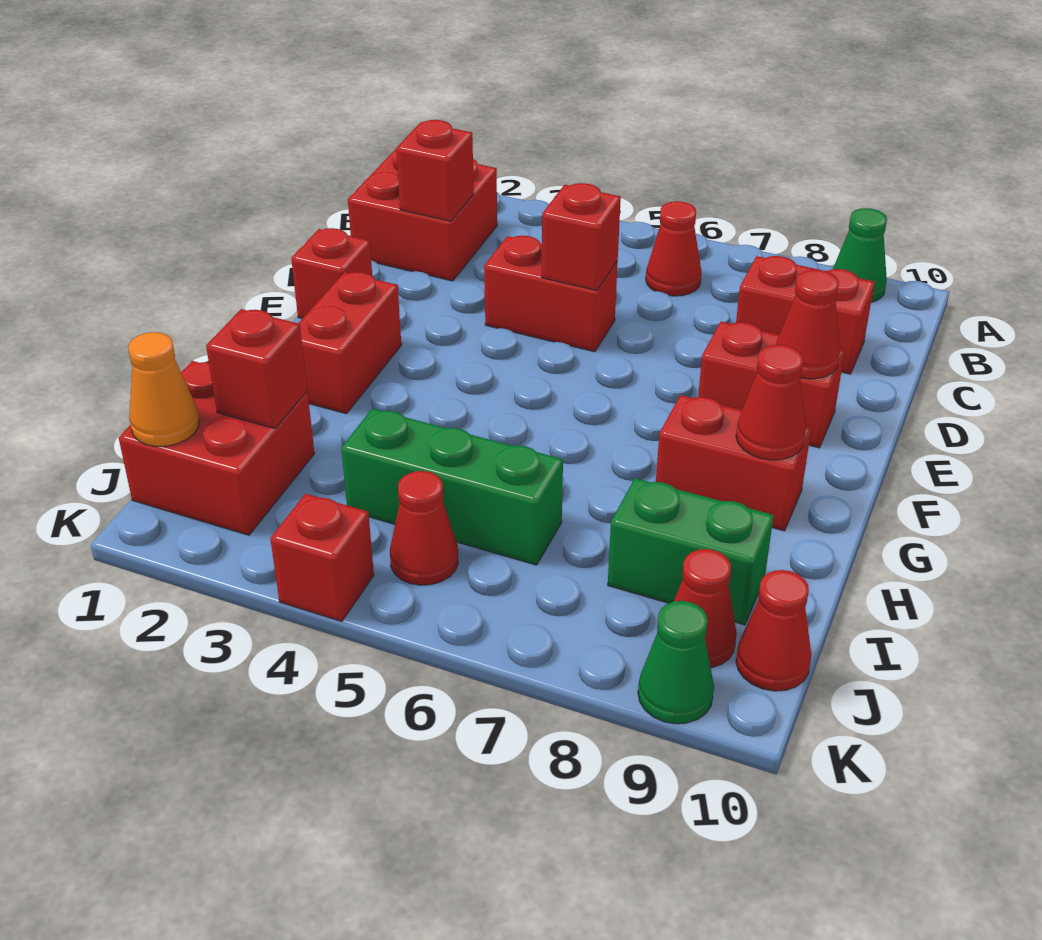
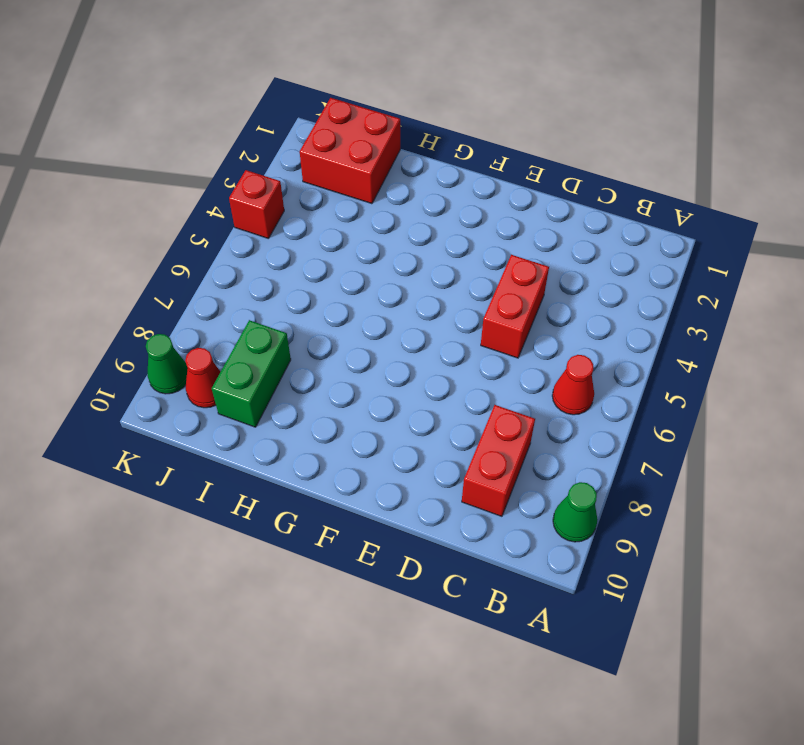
none -> red 2x2 brick [348,149,497,281]
none -> red 1x1 brick [291,228,372,319]
none -> red 1x2 brick [698,322,845,448]

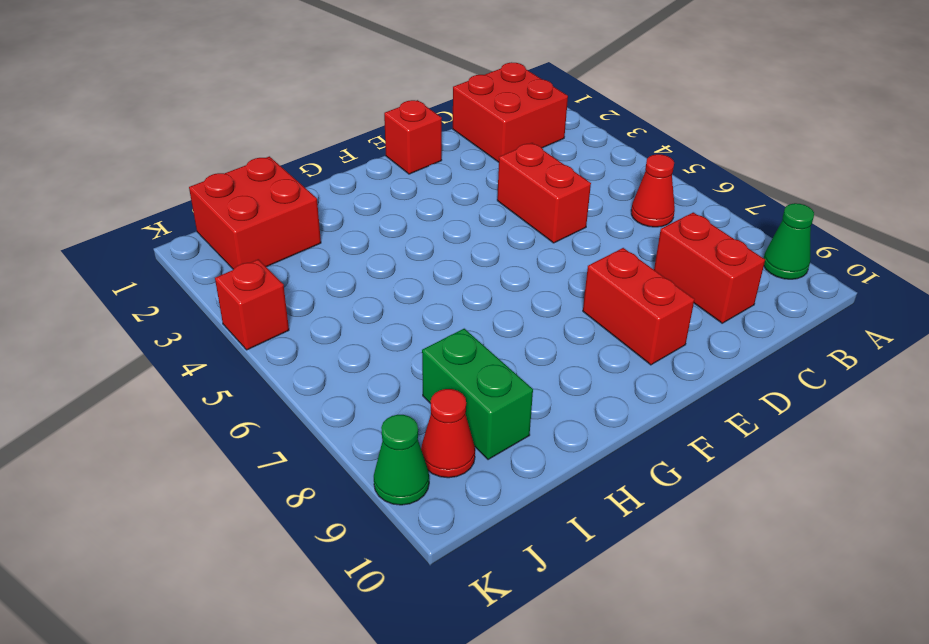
none -> red 1x2 brick [299,272,401,414]
none -> red 1x2 brick [656,395,812,531]
none -> green 1x3 brick [341,409,563,565]

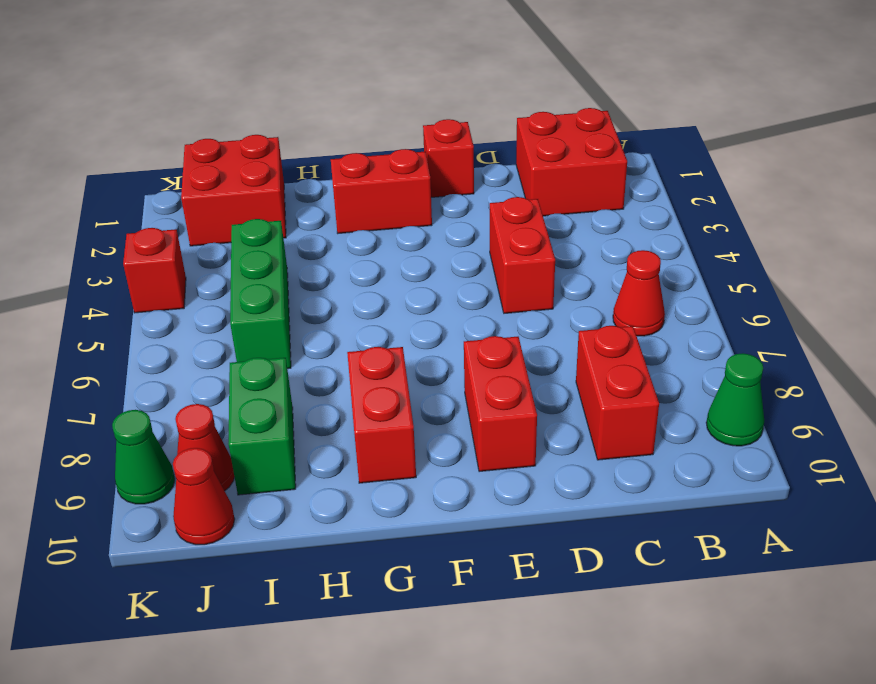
none -> red 1x1 cone [390,471,458,585]
none -> red 1x1 brick [396,120,474,221]
none -> red 1x1 brick [542,183,621,290]

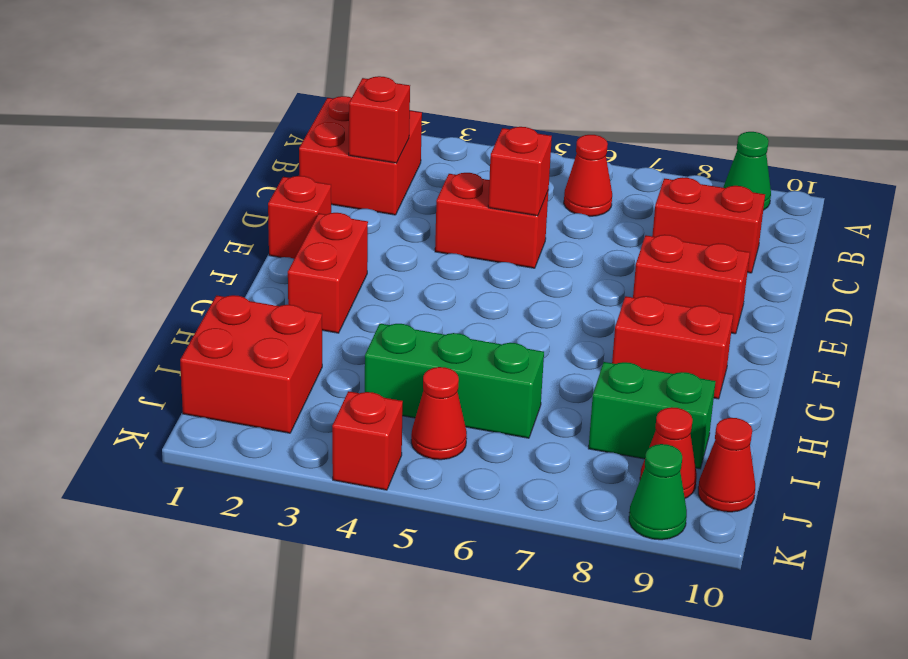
none -> red 1x1 cone [776,270,840,379]
none -> red 1x1 cone [736,345,806,460]
none -> red 1x1 brick [206,309,307,429]

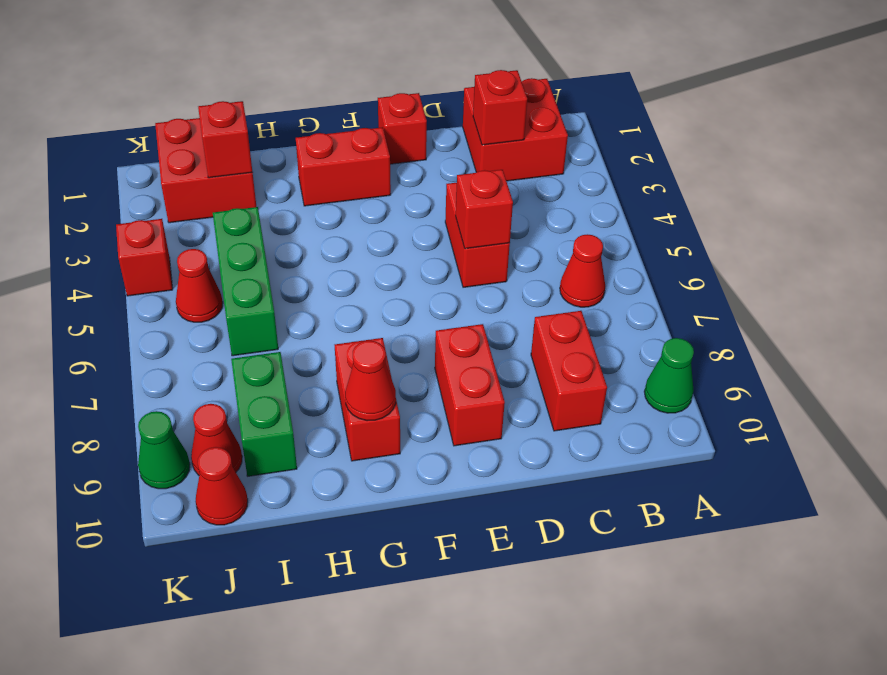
none -> red 1x1 cone [776,270,840,379]
none -> orange 1x1 cone [128,332,199,447]

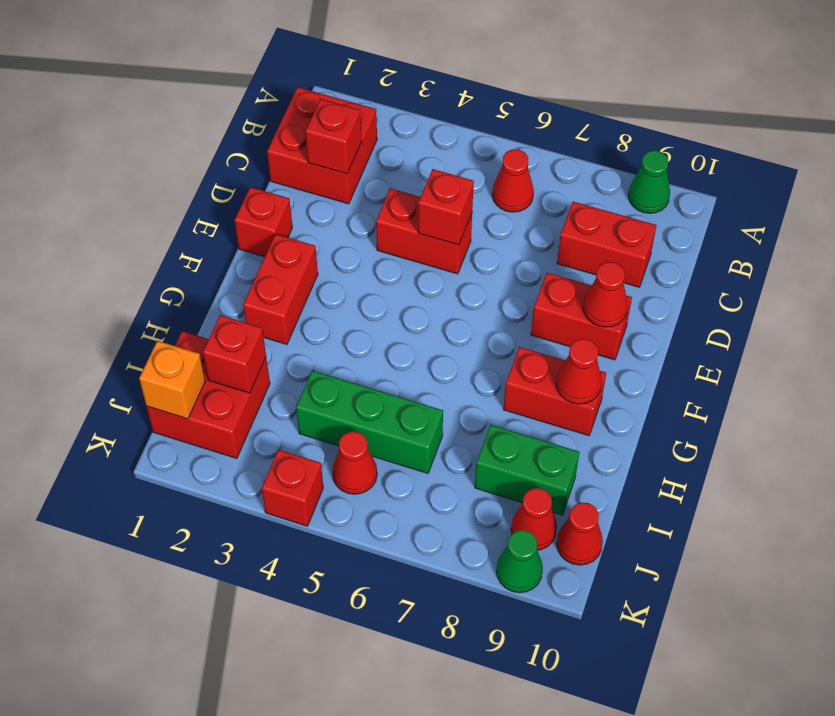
orange 1x1 brick [139,341,205,419] -> orange 1x1 cone [128,332,199,447]

